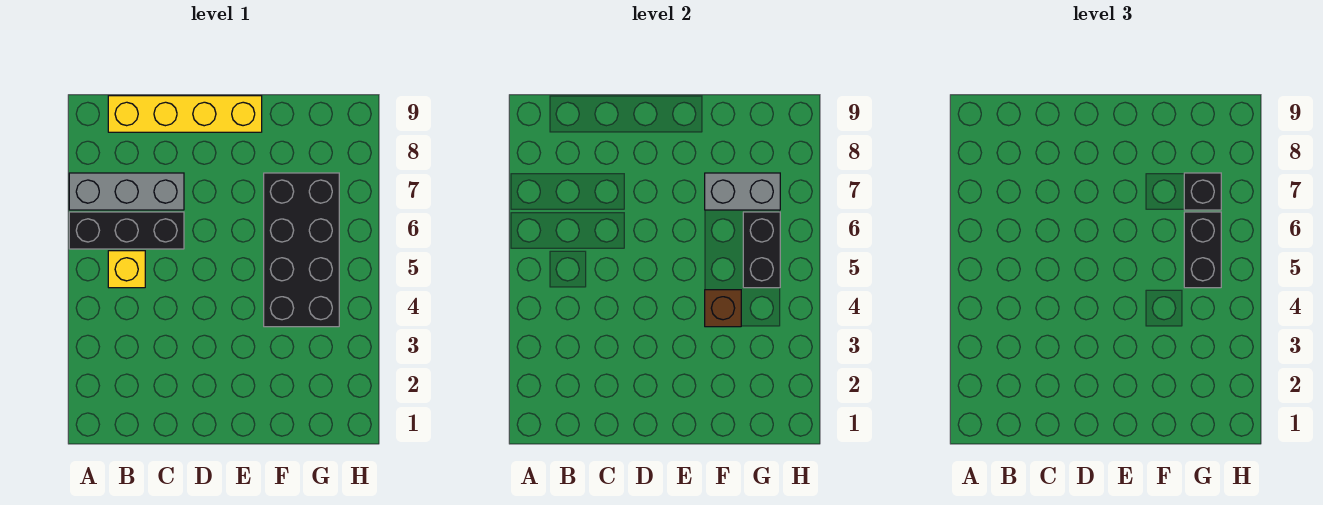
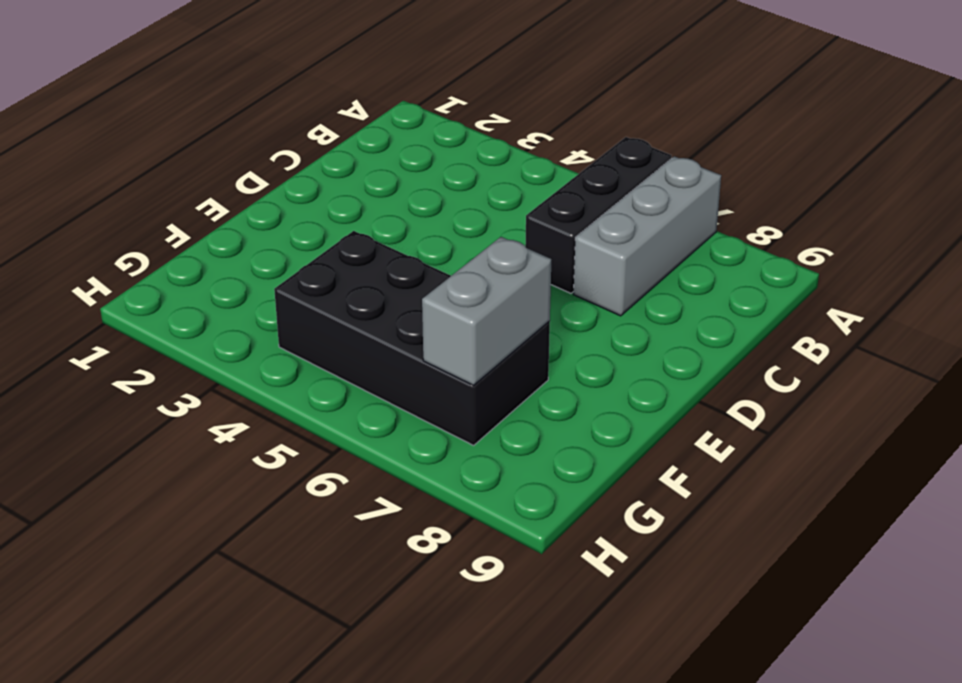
none -> yellow 1x1 brick [108,251,145,288]
none -> yellow 1x4 brick [108,96,262,132]

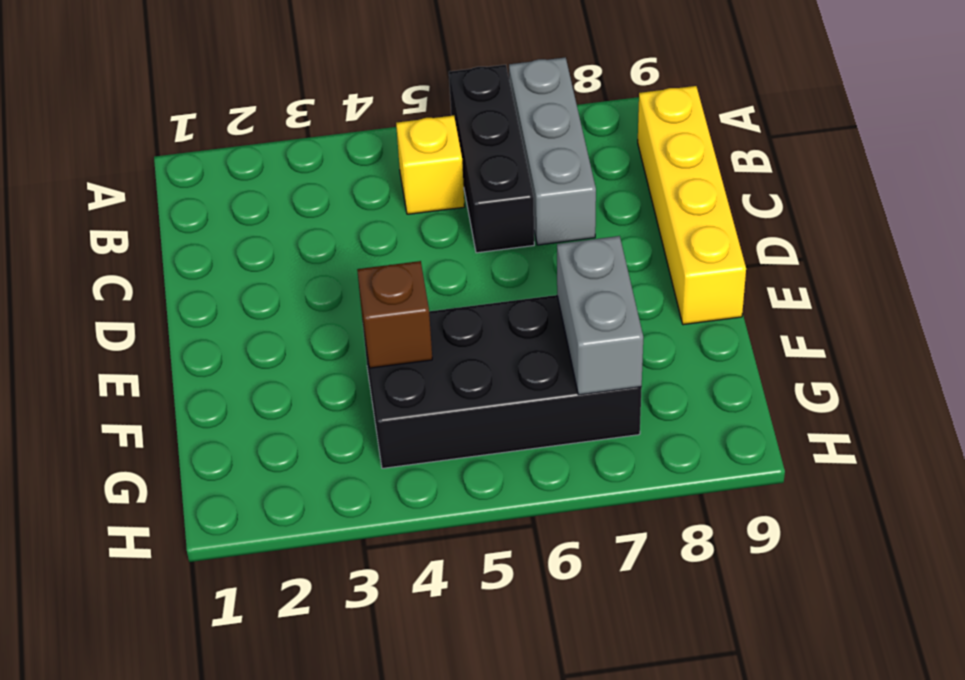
none -> black 1x2 brick [743,212,780,288]
none -> black 1x2 brick [1184,212,1221,288]

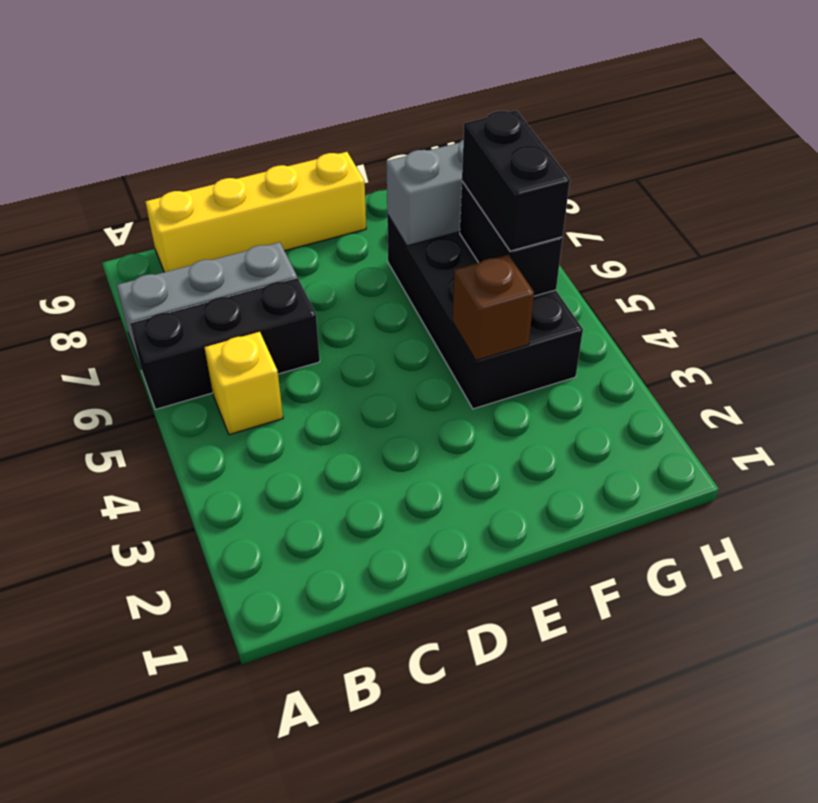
none -> black 1x1 brick [1184,173,1221,210]

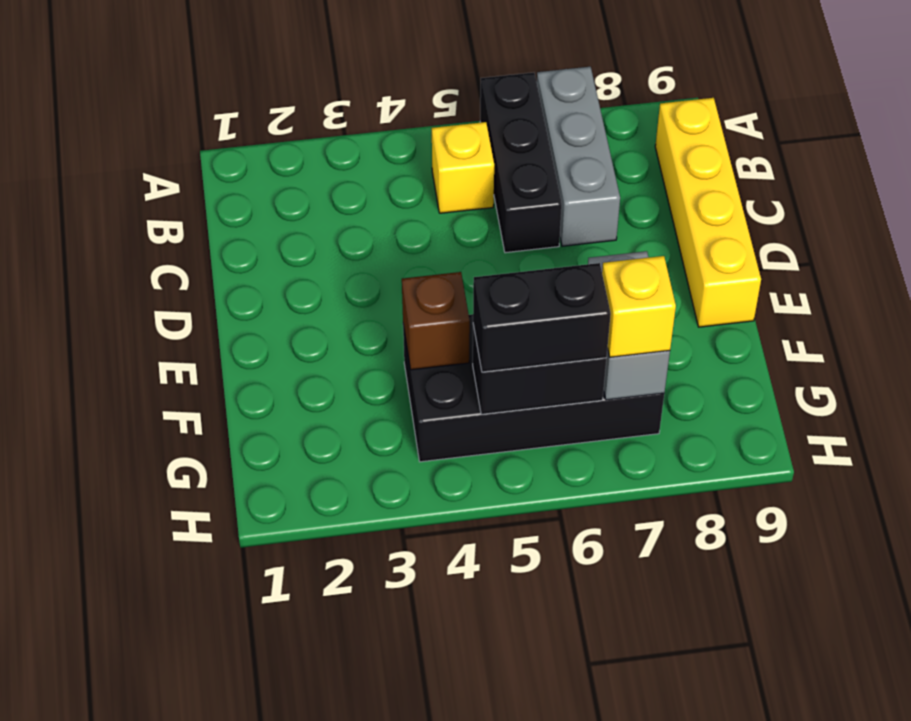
yellow 1x1 brick [602,256,676,357] -> black 1x1 brick [1184,173,1221,210]

